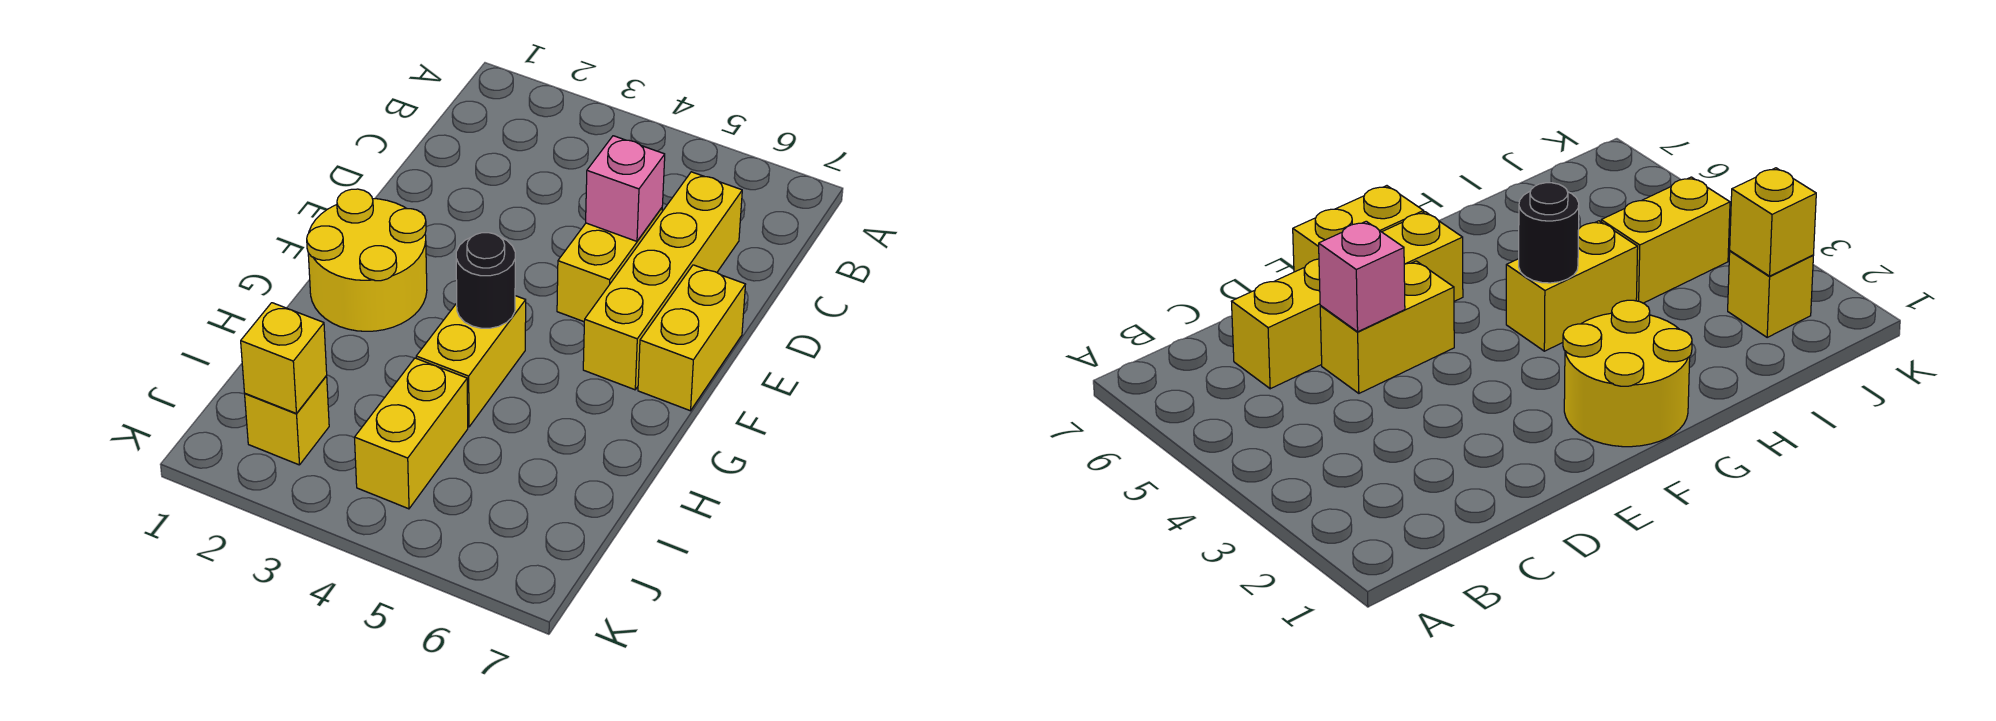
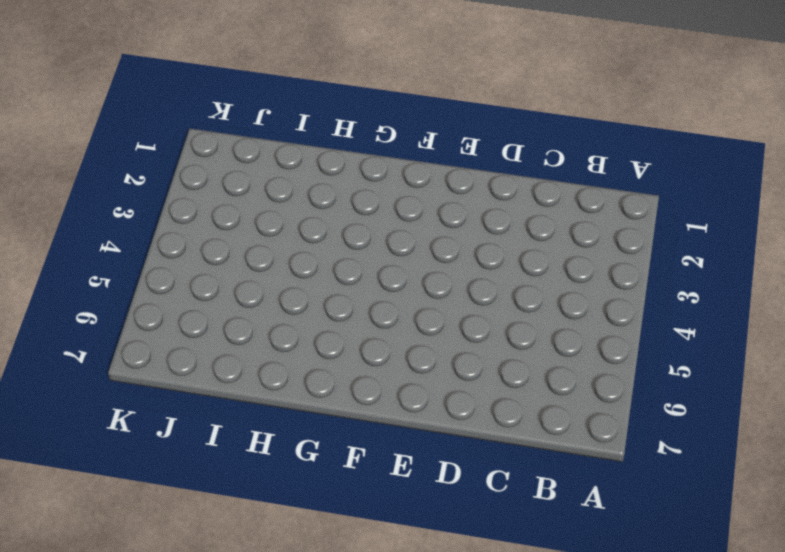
none -> yellow 1x4 brick [583,172,742,390]
none -> yellow 1x2 brick [557,208,662,322]

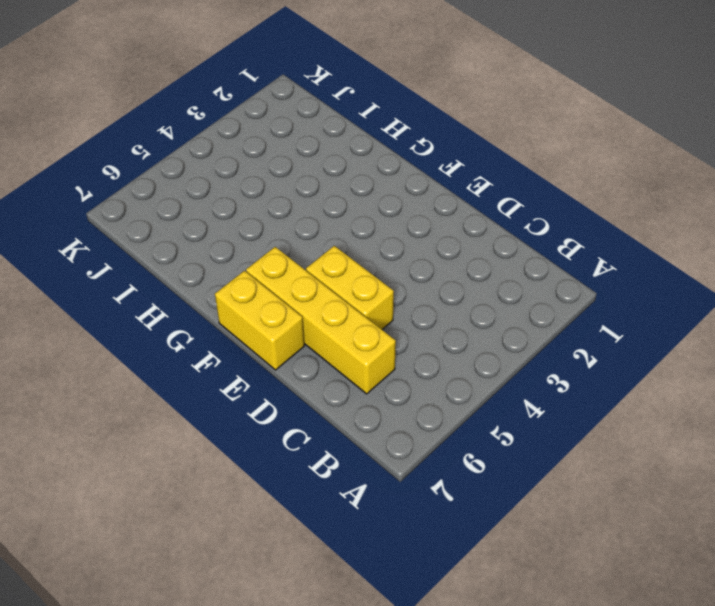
none -> yellow 2x2 round brick [307,189,427,331]
none -> yellow 1x2 brick [416,296,526,427]

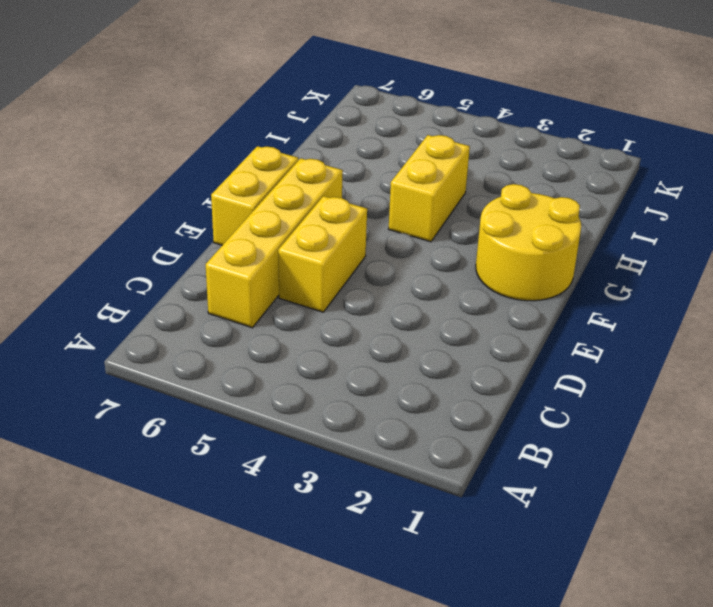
none -> yellow 1x2 brick [355,358,468,509]
none -> yellow 1x1 brick [245,376,329,465]

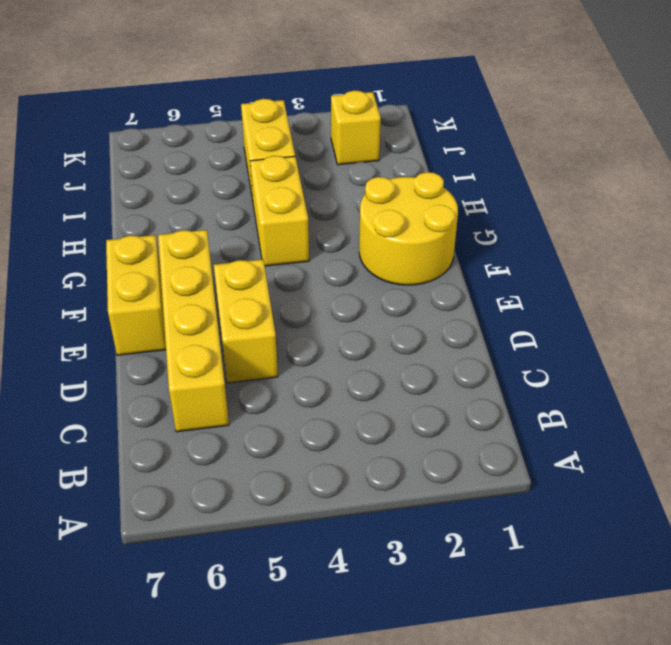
none -> pink 1x1 brick [586,136,665,241]
none -> black 1x1 round brick [456,233,515,328]

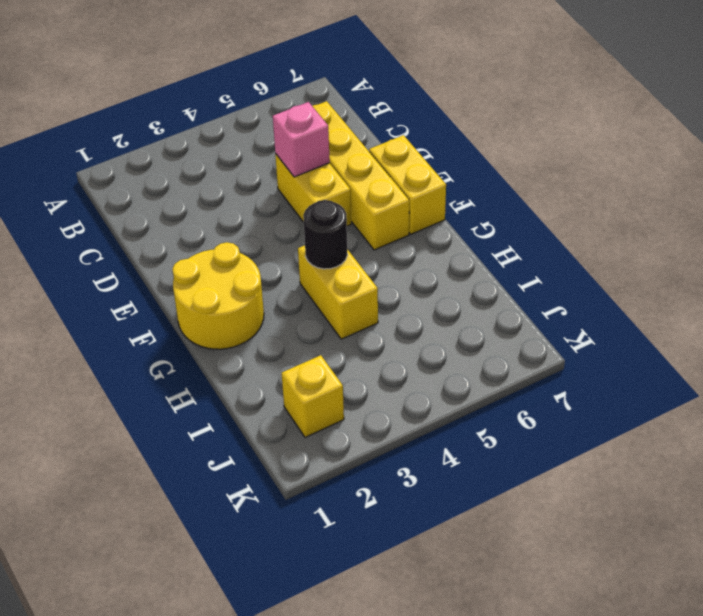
none -> yellow 1x2 brick [355,358,468,509]
none -> yellow 1x1 brick [241,303,327,413]

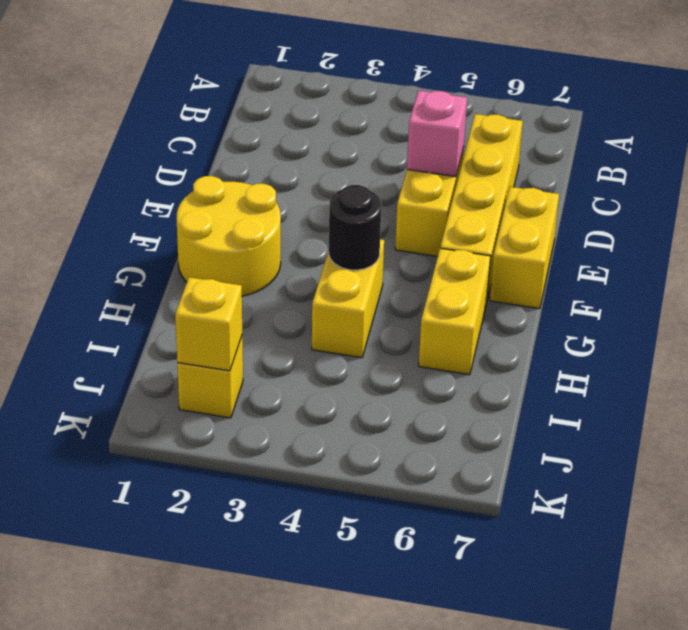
yellow 1x2 brick [419,248,491,375] -> yellow 1x2 brick moved to [355,358,468,509]

